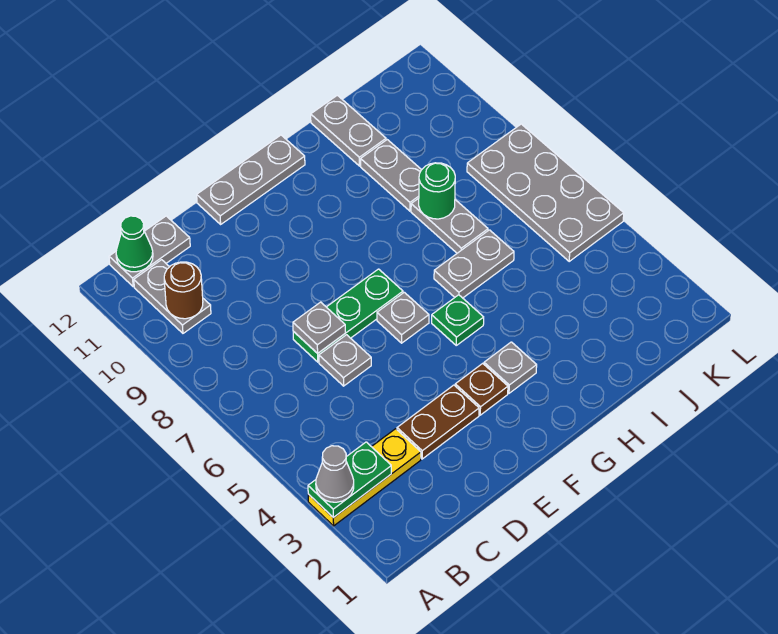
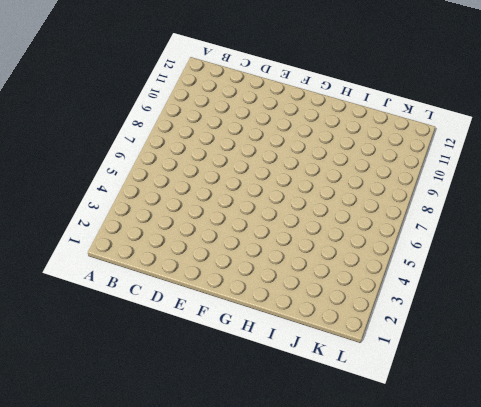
none -> yellow 1x3 plate [308,429,421,526]
none -> grey 1x2 plate [134,260,211,333]
none -> grey 1x2 plate [109,216,190,286]

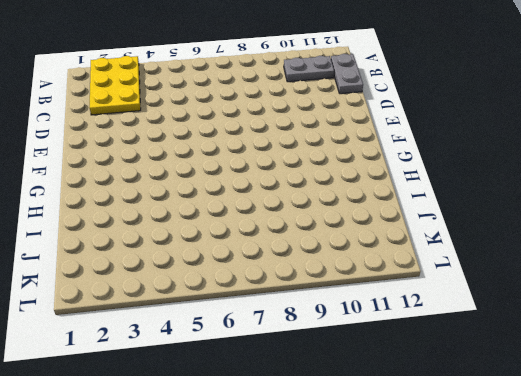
yellow 2x3 plate [89,56,141,115] -> yellow 1x3 plate [308,429,421,526]
none -> brown 1x2 plate [397,385,479,459]
none -> grey 1x1 plate [319,335,371,386]
none -> green 1x3 plate [293,269,403,362]

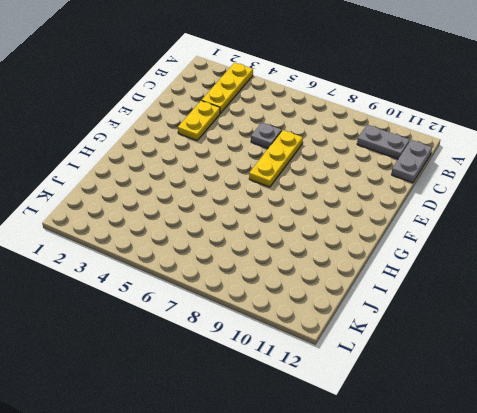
yellow 1x2 plate [178,101,220,141] -> brown 1x2 plate [397,385,479,459]
yellow 1x3 plate [249,130,303,187] -> green 1x3 plate [293,269,403,362]
none -> grey 1x3 plate [197,135,305,224]
none -> brown 1x1 plate [455,363,508,415]
none -> grey 1x1 plate [377,292,429,343]

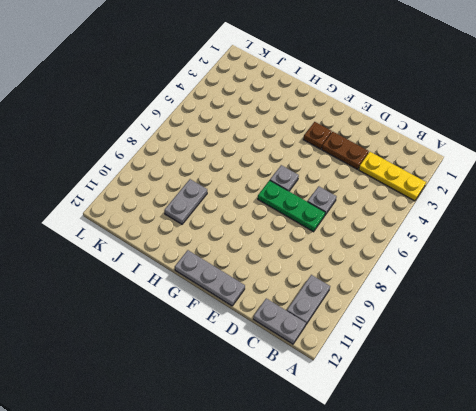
none -> grey 1x1 plate [484,342,537,393]
none -> green 1x1 plate [432,295,484,345]
none -> grey 1x2 plate [434,230,514,298]

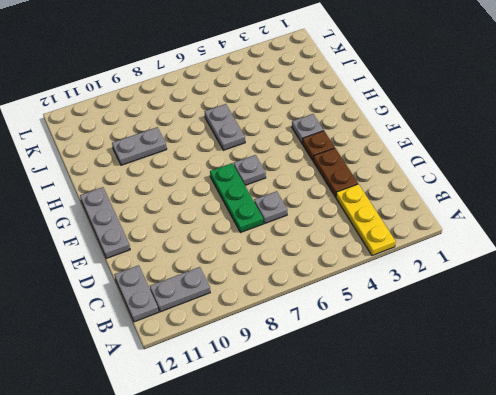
none -> green 1x1 plate [432,295,484,345]
none -> grey 1x2 plate [411,198,488,253]
none -> grey 1x2 plate [311,95,386,166]

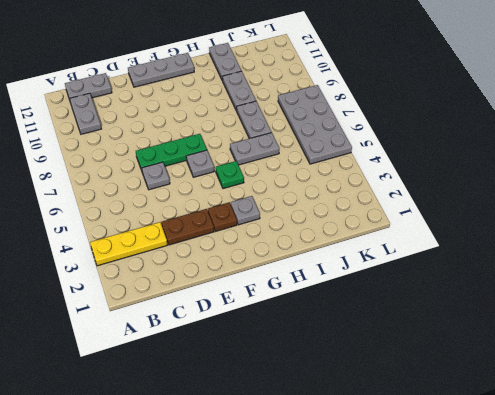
none -> green 1x2 plate [308,442,391,518]
none -> brown 1x1 round brick [164,262,203,319]
none -> green 1x1 cone [116,216,153,272]

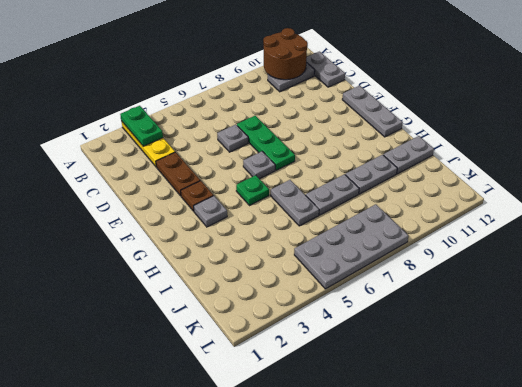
brown 2x2 round brick [263,28,308,80] -> brown 1x1 round brick [164,262,203,319]
none -> green 1x1 cone [116,216,153,272]
none -> grey 1x1 plate [293,302,345,353]
none -> green 1x1 round brick [419,163,455,219]

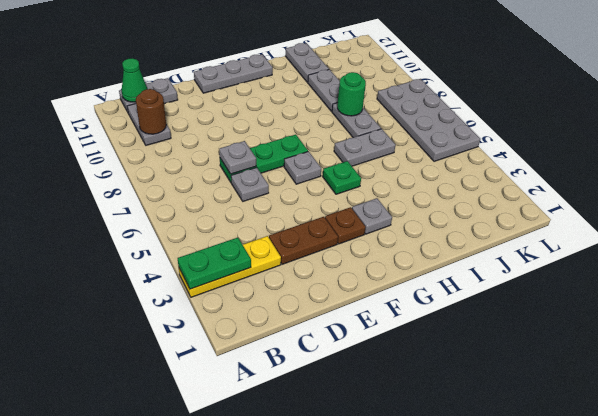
none -> grey 1x1 cone [316,446,354,502]

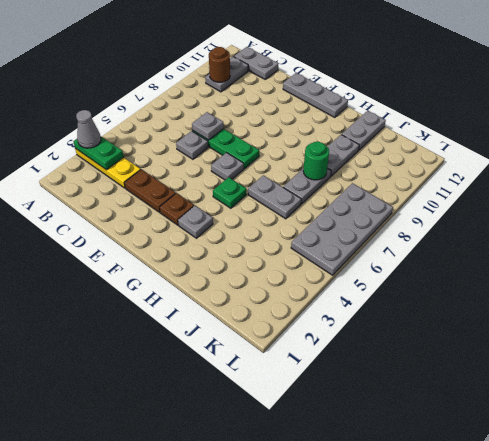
none -> green 1x1 cone [116,216,153,272]

